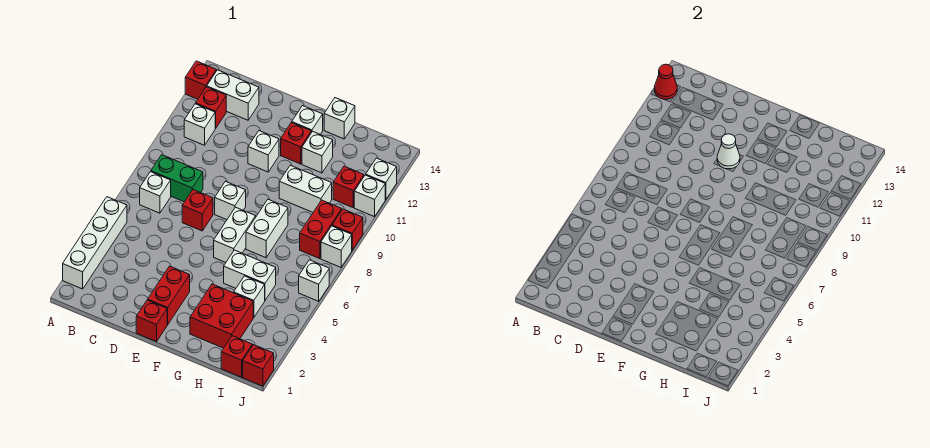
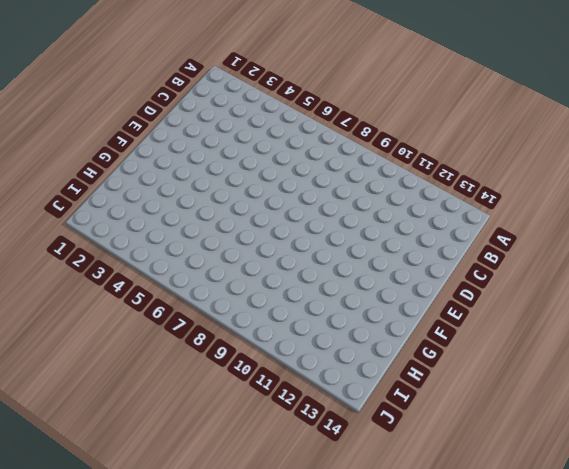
none -> white 1x4 brick [63,197,127,289]
none -> red 1x1 brick [185,61,216,99]
none -> white 1x1 brick [140,172,171,213]
none -> green 1x2 brick [151,155,203,202]

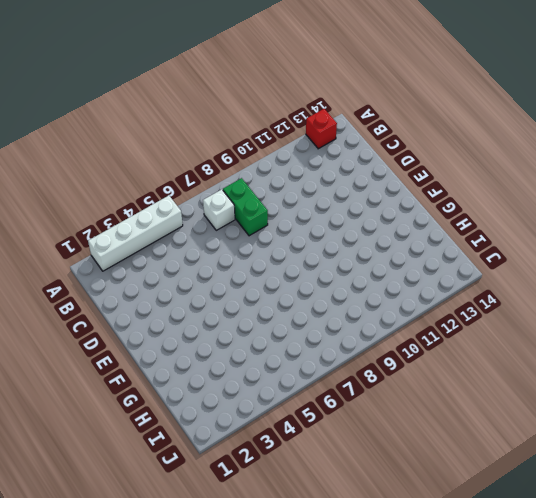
none -> white 1x1 brick [184,104,215,145]
none -> red 1x1 brick [196,87,226,128]
none -> white 1x2 brick [207,70,259,120]
none -> red 1x1 brick [182,190,213,231]

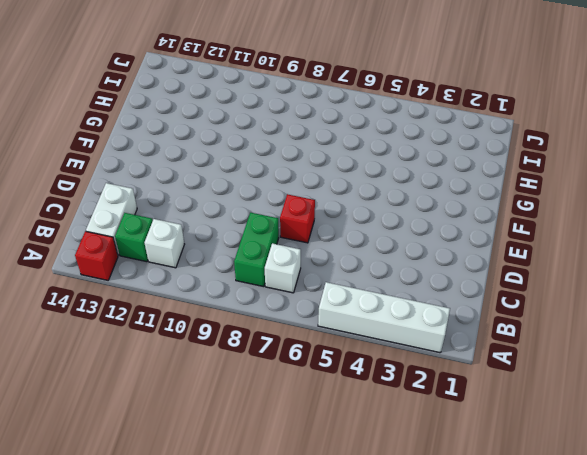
green 1x1 brick [115,213,153,262] -> red 1x1 brick [196,87,226,128]
none -> red 1x1 brick [136,300,167,342]
none -> red 1x2 brick [148,266,190,325]
none -> white 1x1 brick [215,181,246,220]
none -> white 1x1 brick [248,131,279,172]

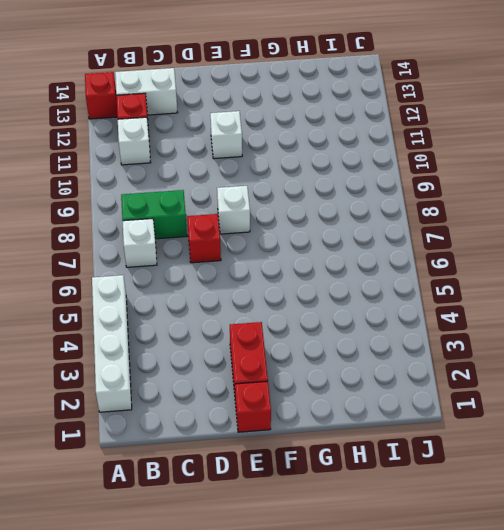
none -> white 1x2 brick [214,207,256,262]
none -> red 1x1 brick [281,122,311,164]
none -> white 1x1 brick [292,106,323,134]
none -> red 2x2 brick [190,284,253,348]

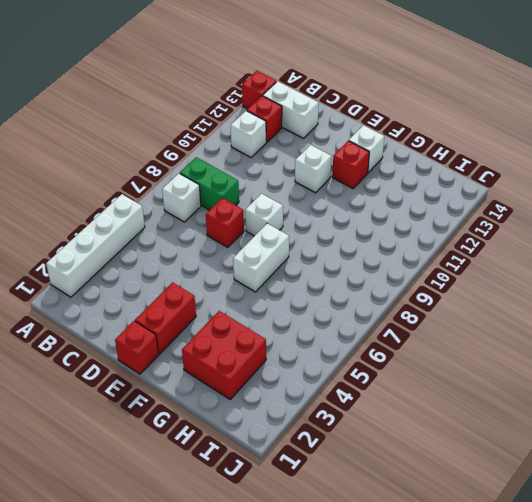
none -> white 1x2 brick [224,250,276,300]
none -> white 1x2 brick [246,199,288,258]
none -> white 1x2 brick [279,165,332,212]
none -> white 1x1 brick [302,131,333,173]

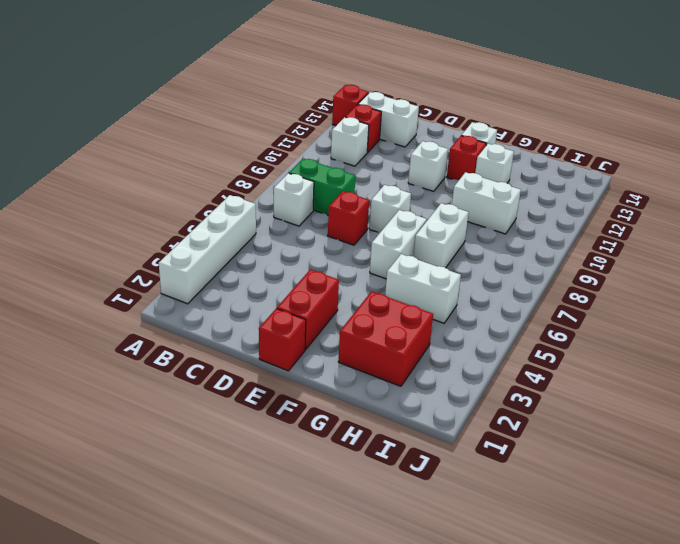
none -> white 1x1 brick [324,98,355,139]
none -> white 1x1 brick [234,276,265,318]
none -> red 1x1 brick [221,336,252,377]
none -> red 1x2 brick [300,200,342,259]

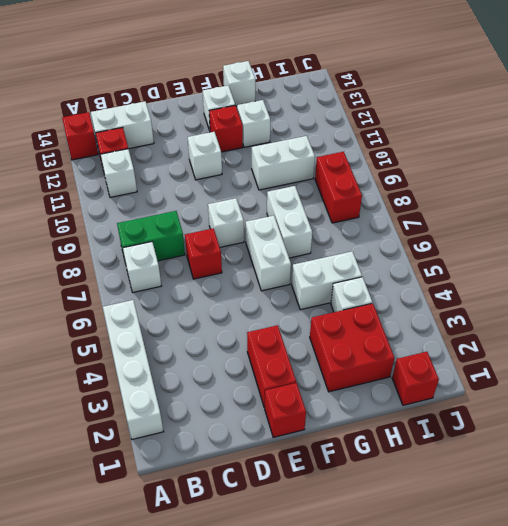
none -> red 1x1 brick [333,166,364,208]
none -> red 1x1 brick [243,345,274,386]
none -> white 1x1 brick [299,260,329,301]
none -> white 1x1 brick [321,226,352,267]

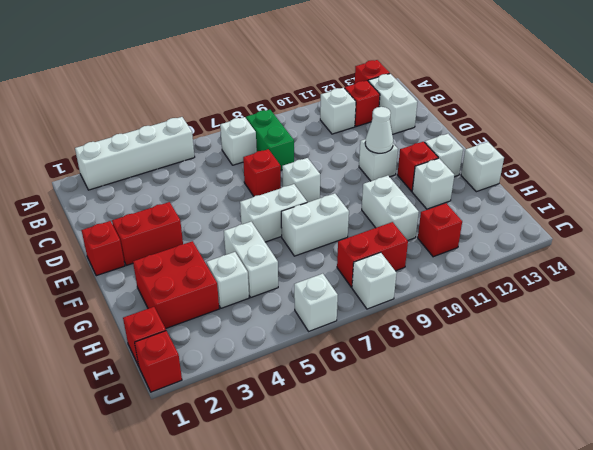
none -> red 1x1 brick [332,209,363,250]
none -> white 1x1 brick [354,175,385,217]
none -> white 1x1 brick [366,158,397,200]
none -> red 1x1 cone [655,64,677,100]

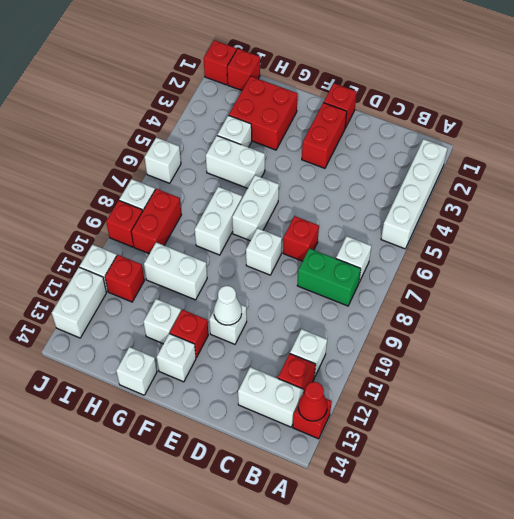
white 1x2 brick [52,267,106,338] -> white 1x1 brick [366,158,397,200]

